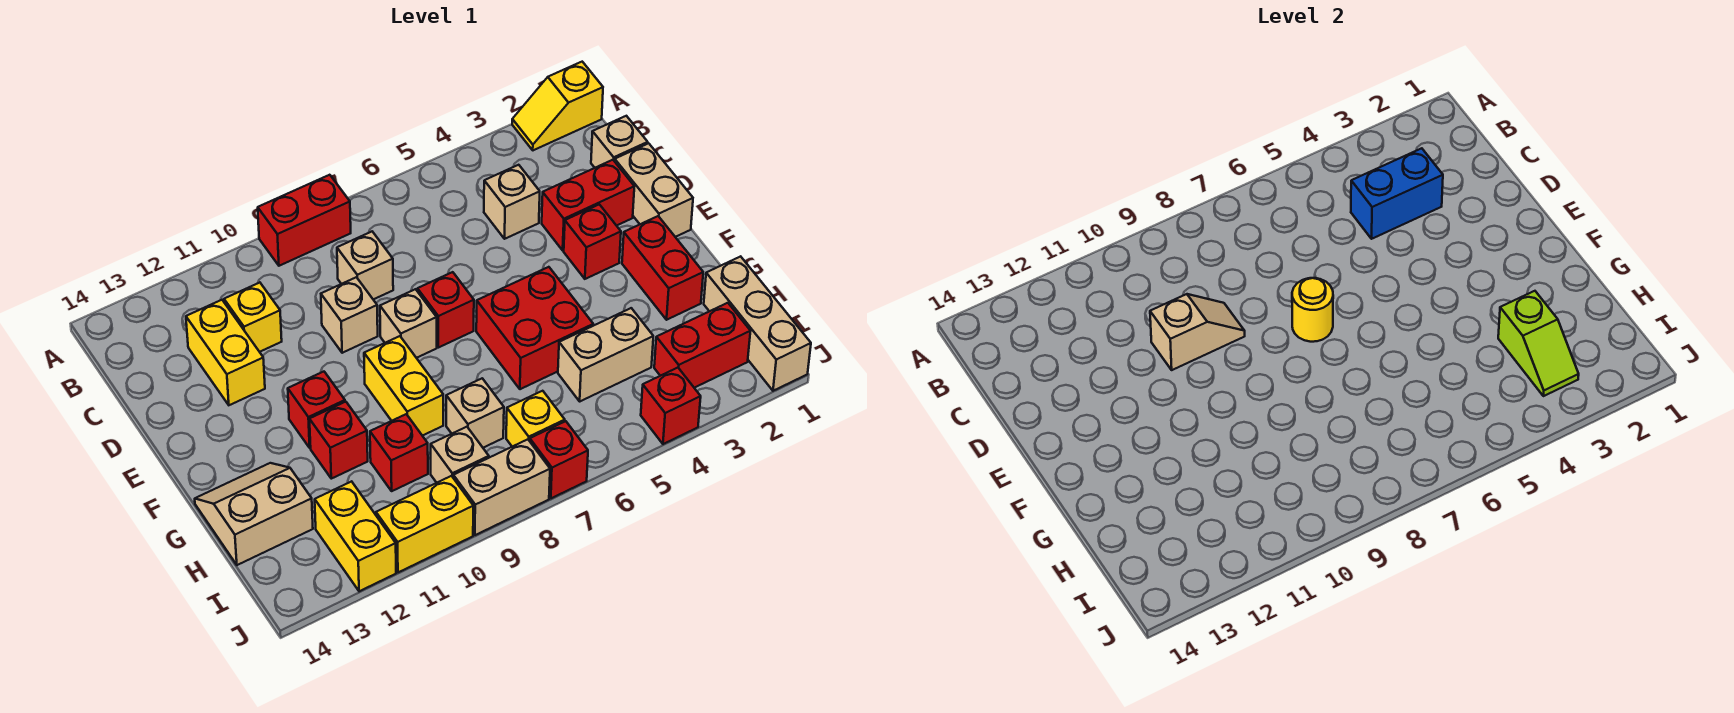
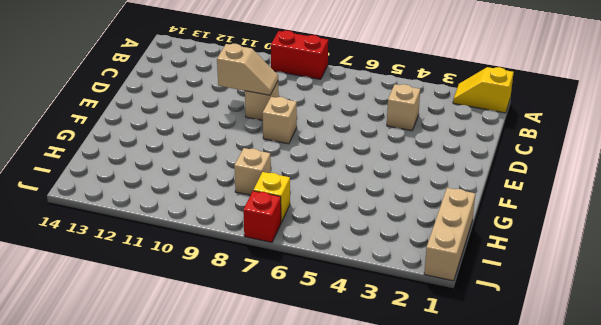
none -> tan 1x1 brick [591,116,648,168]
none -> tan 1x1 brick [337,232,393,299]
none -> yellow 1x1 brick [224,283,282,352]
none -> yellow 1x2 brick [186,300,265,405]

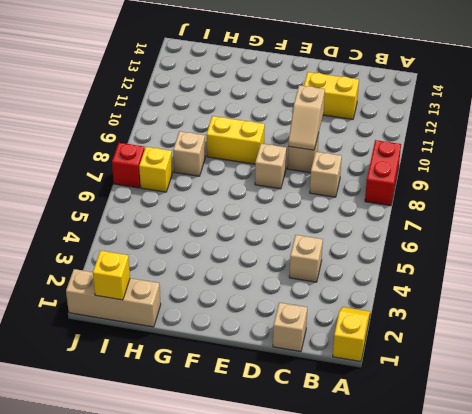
yellow 1x1 brick [93,251,130,300] -> yellow 1x1 brick moved to [224,283,282,352]
none -> tan 1x2 brick [615,143,693,237]
none -> red 1x2 brick [542,160,634,250]
none -> red 1x1 brick [564,204,621,279]
none -> red 1x1 brick [417,272,474,348]

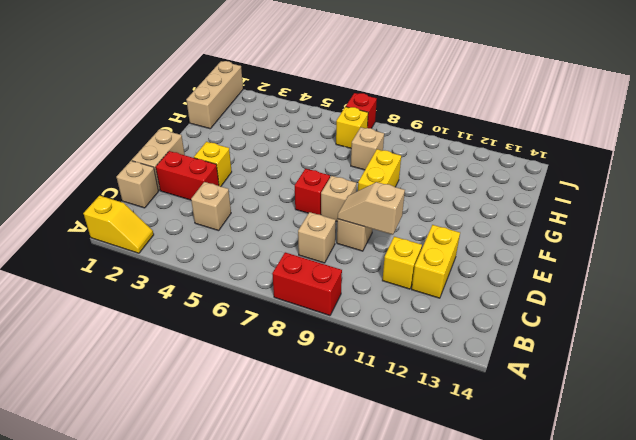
yellow 1x1 brick [194,142,232,186] -> red 1x1 brick [564,204,621,279]
none -> red 1x2 brick [622,216,703,320]
none -> red 2x2 brick [476,267,593,389]
none -> red 1x1 brick [288,372,345,448]
none -> red 1x1 brick [309,402,368,479]

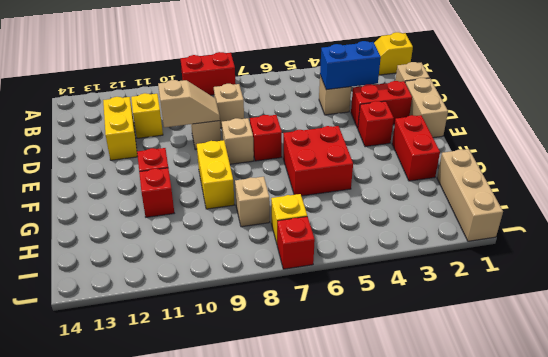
none -> tan 2x2 slope [195,463,313,565]
none -> tan 1x2 brick [558,308,653,401]
none -> red 1x1 brick [370,414,428,491]
none -> red 1x2 brick [654,303,750,388]

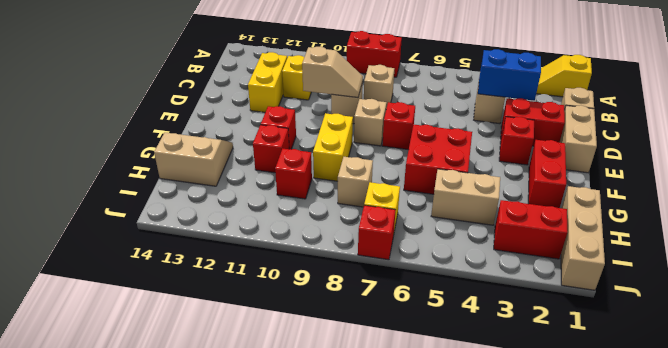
none -> tan 1x1 brick [431,427,489,483]
none -> yellow 1x2 brick [315,481,396,591]
none -> red 1x1 brick [641,368,701,444]
none -> tan 1x2 brick [453,439,550,535]

